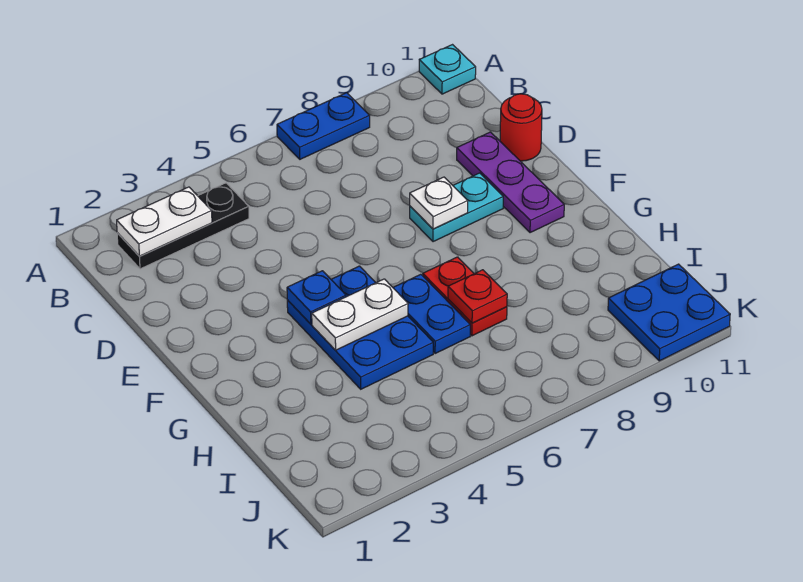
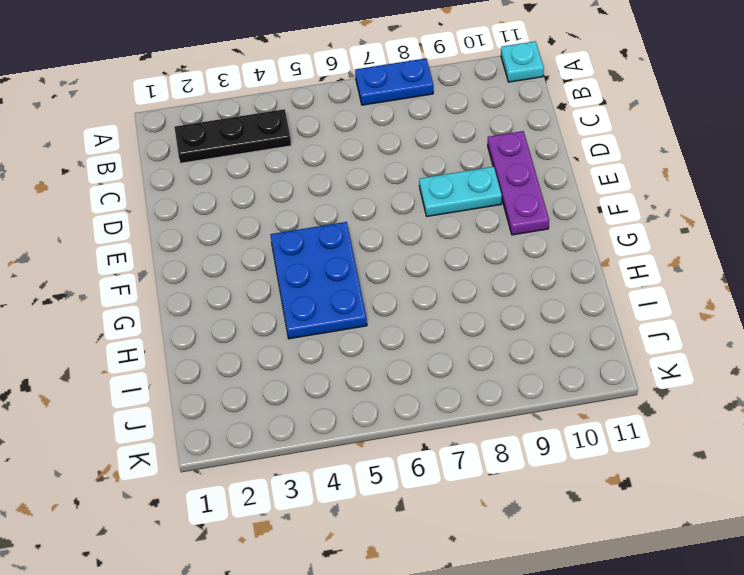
none -> red 1x1 round brick [500,94,542,161]
none -> blue 1x2 plate [393,274,470,354]
none -> red 1x2 plate [423,257,507,336]

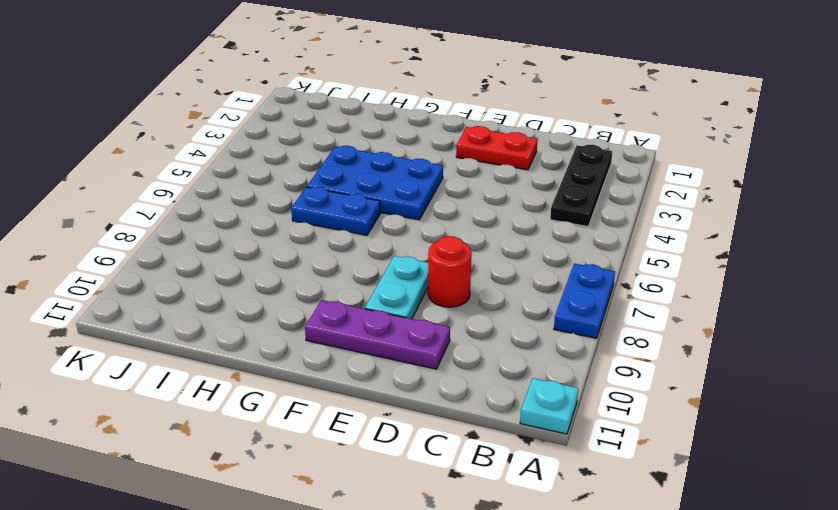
red 1x2 plate [456,126,537,170] -> red 1x2 plate moved to [423,257,507,336]
red 1x1 round brick [428,236,472,307] -> red 1x1 round brick moved to [500,94,542,161]
none -> blue 2x2 plate [608,264,730,361]
none -> white 1x2 plate [117,187,212,256]
none -> white 1x1 plate [410,177,468,229]

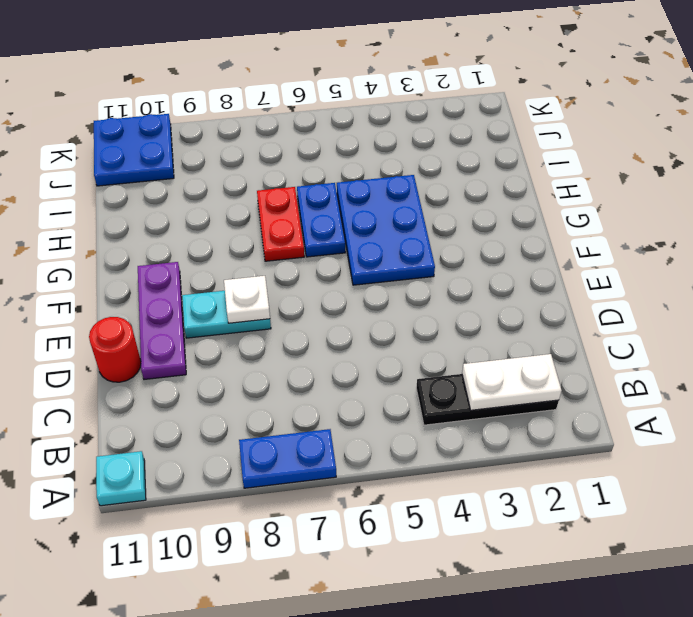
none -> blue 1x1 plate [287,271,346,324]
none -> white 1x2 plate [312,279,408,350]
none -> red 1x1 plate [448,270,507,323]

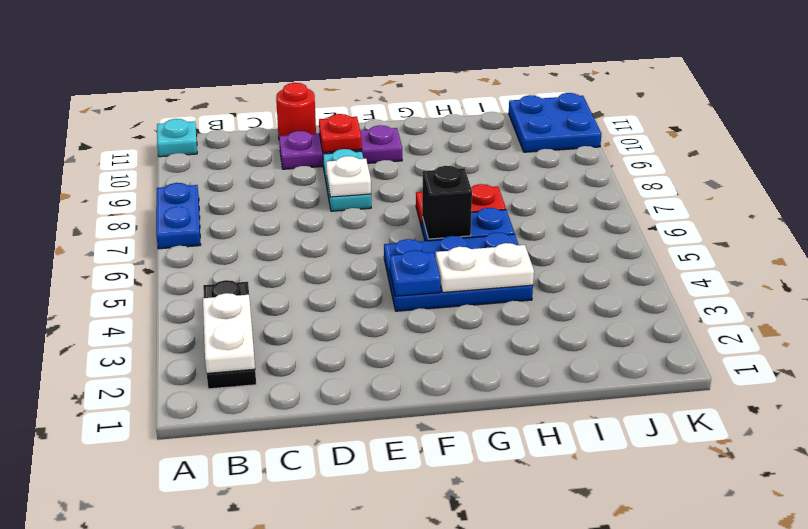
red 1x1 plate [319,114,362,152] -> red 1x1 plate moved to [448,270,507,323]
white 1x2 plate [436,243,534,292] -> white 1x2 plate turned to [312,279,408,350]
black 1x1 brick [422,166,472,239] -> none

